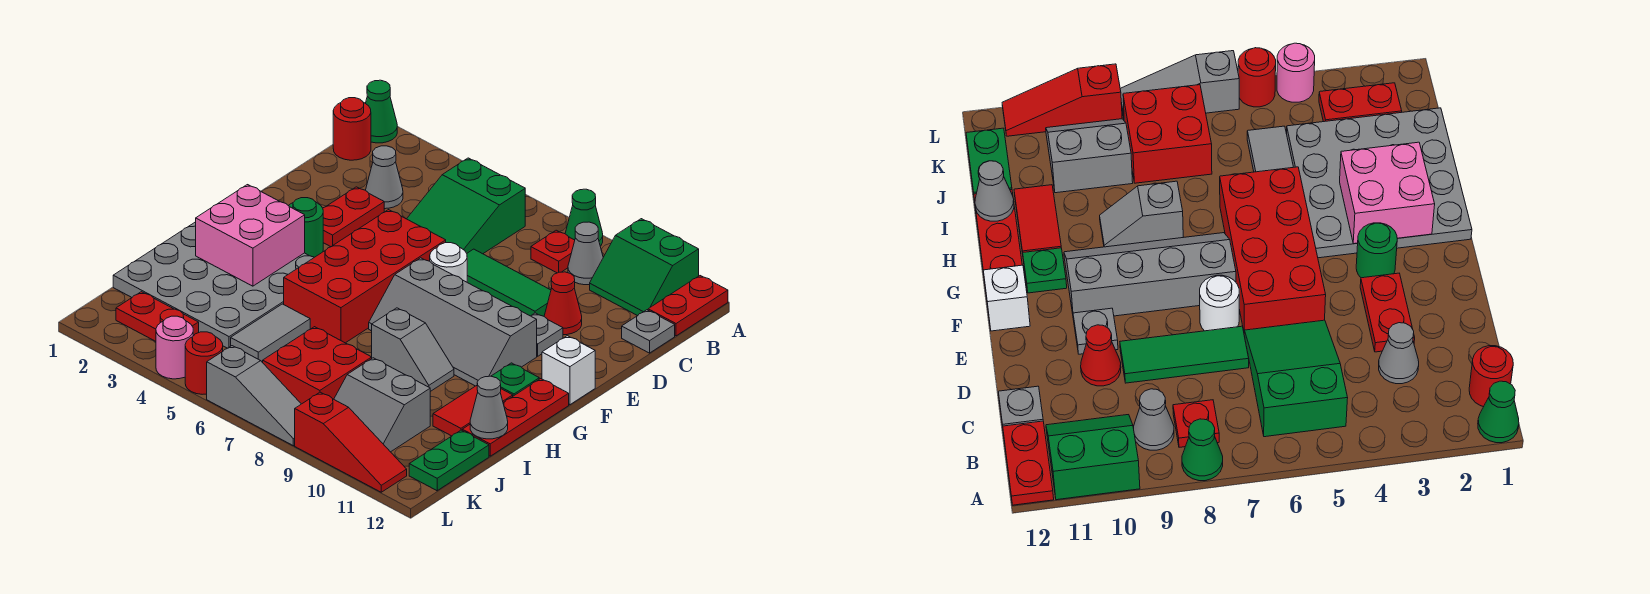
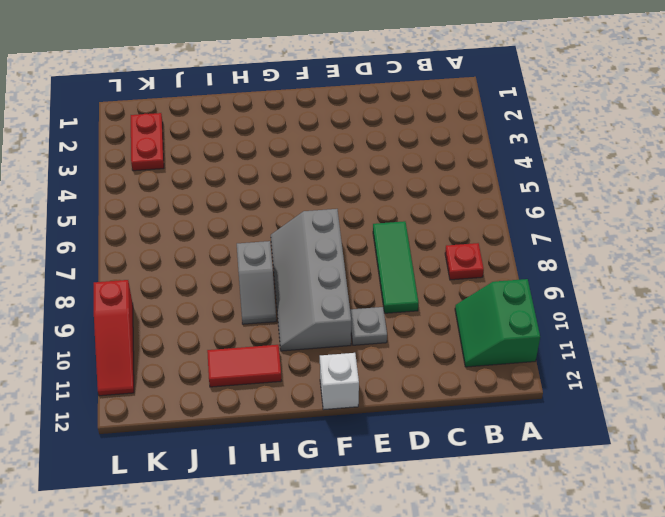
none -> green 1x1 cone [366,80,397,143]
none -> green 1x1 cone [565,189,603,246]
none -> red 1x2 plate [648,276,728,336]
none -> red 1x1 round brick [333,98,371,160]

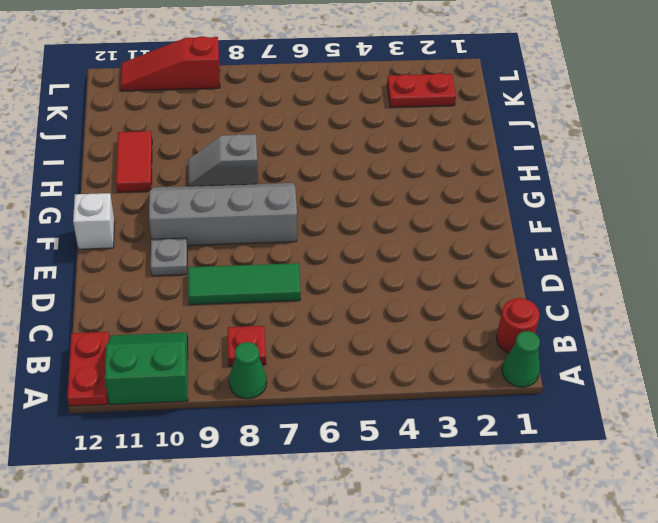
none -> green 2x3 slope [407,158,525,254]
none -> grey 1x1 cone [568,222,603,285]
none -> grey 1x1 cone [366,146,403,209]
none -> grey 1x1 plate [622,310,675,353]

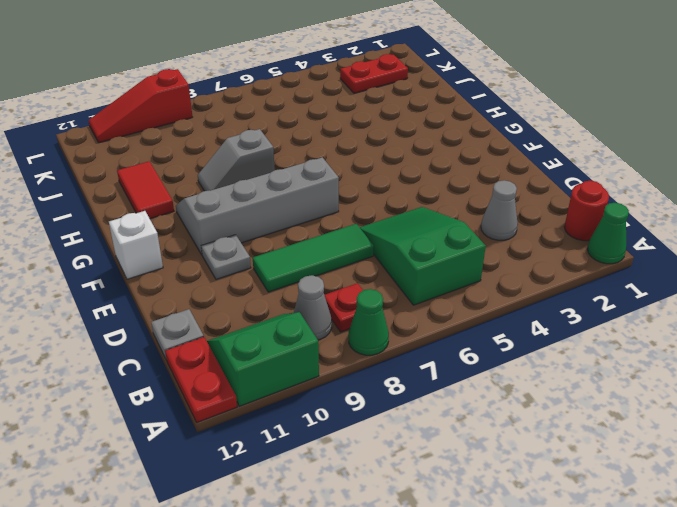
none -> red 1x2 plate [323,187,384,247]
none -> red 1x1 cone [544,272,582,335]
none -> red 2x4 brick [284,210,446,343]
none -> white 1x1 round brick [430,243,467,282]

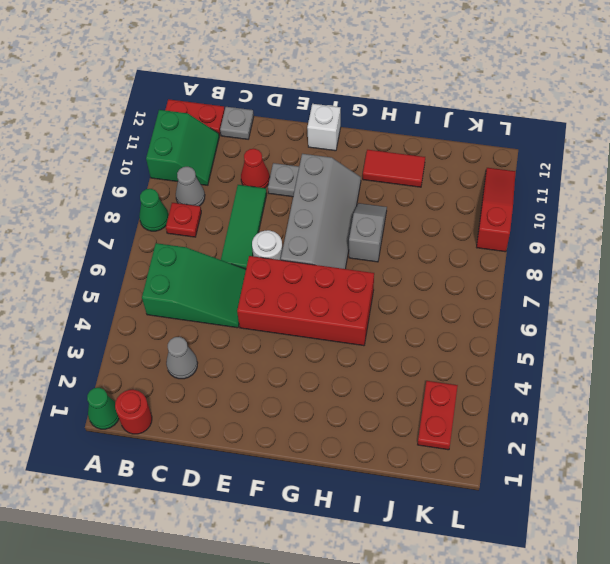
none -> red 1x2 plate [323,187,384,247]
none -> green 1x1 round brick [289,198,323,257]
none -> grey 4x4 plate [113,222,314,348]
none -> green 1x1 plate [492,363,539,396]

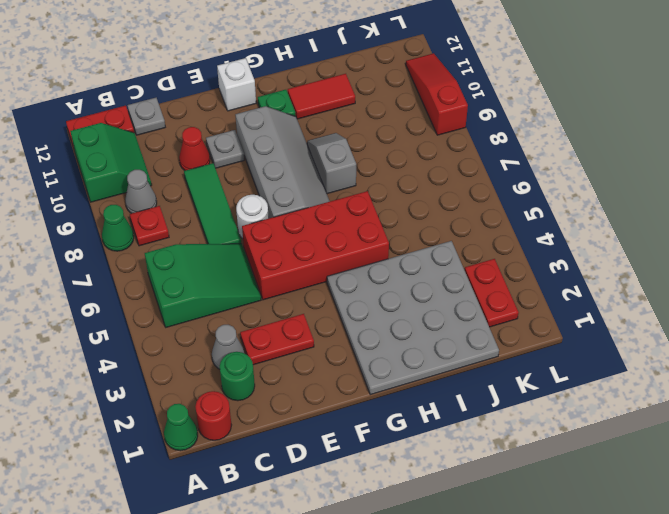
green 1x1 round brick [220,352,255,401] -> green 1x1 round brick moved to [289,198,323,257]
none -> red 1x3 plate [462,379,569,456]
none -> grey 1x2 tile [231,304,310,362]
none -> red 2x2 brick [262,327,372,404]
none -> grey 2x2 slope [334,358,430,452]

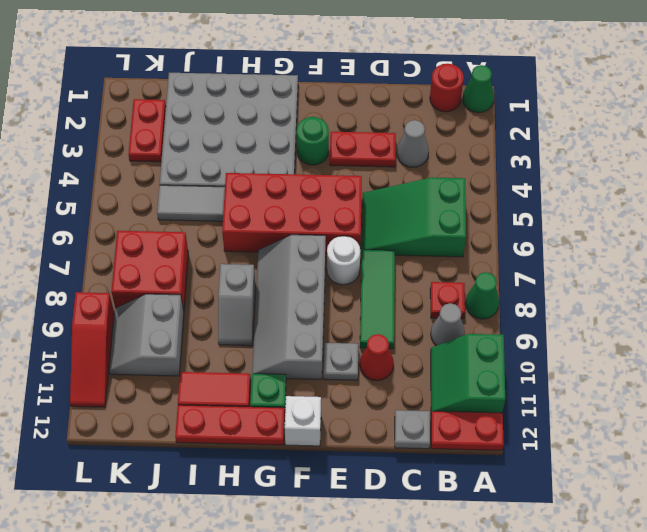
none -> green 1x2 plate [409,430,489,491]
none -> pink 1x1 round brick [156,316,193,379]
none -> red 1x1 round brick [185,332,223,394]
none -> grey 1x3 slope [207,346,301,446]

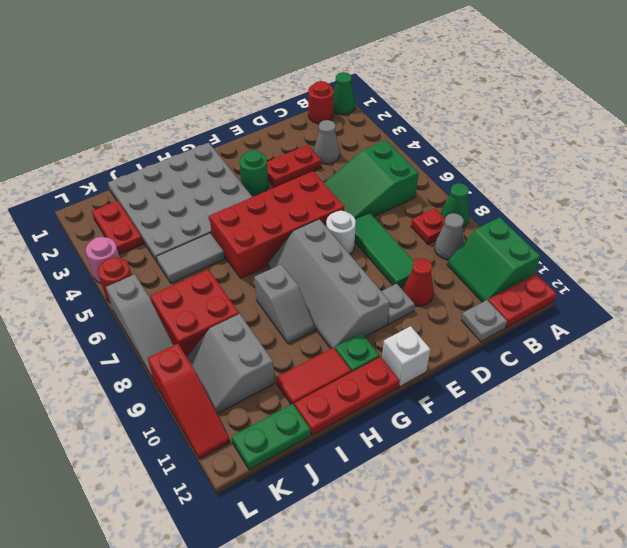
none -> pink 2x2 brick [196,185,305,286]
none -> grey 1x1 cone [470,376,508,439]

